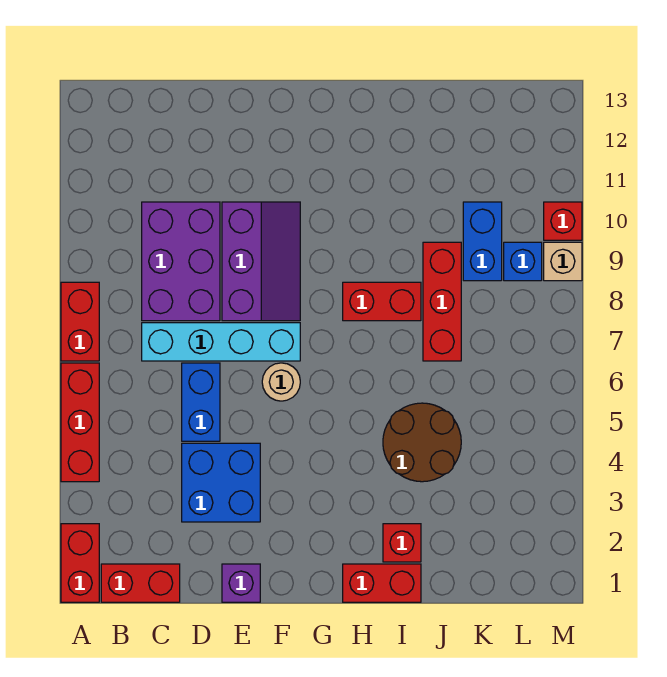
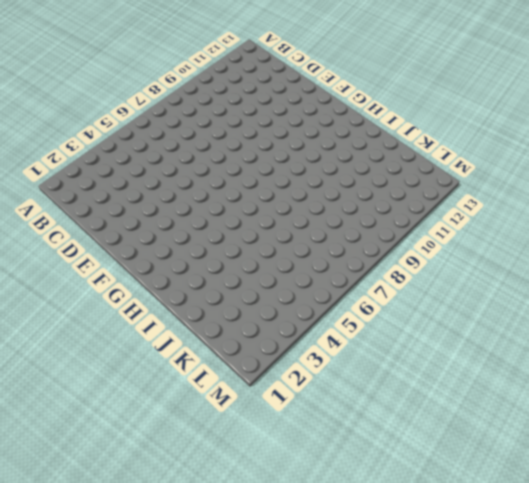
none -> red 1x2 brick [61,524,99,602]
none -> red 1x3 brick [61,363,99,482]
none -> red 1x2 brick [61,282,99,361]

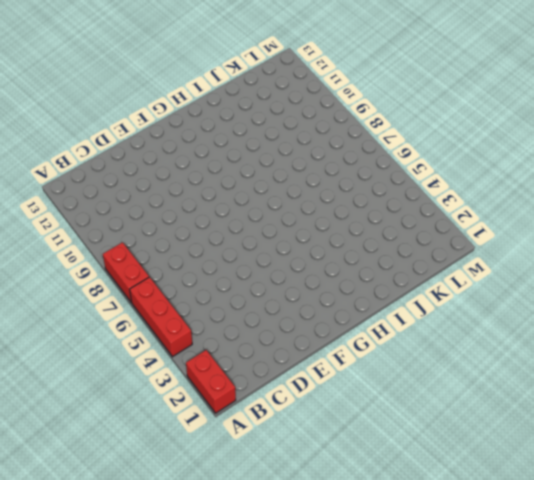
none -> red 1x2 brick [101,564,180,602]
none -> cyan 1x4 brick [142,323,300,361]
none -> purple 2x3 brick [142,202,220,321]

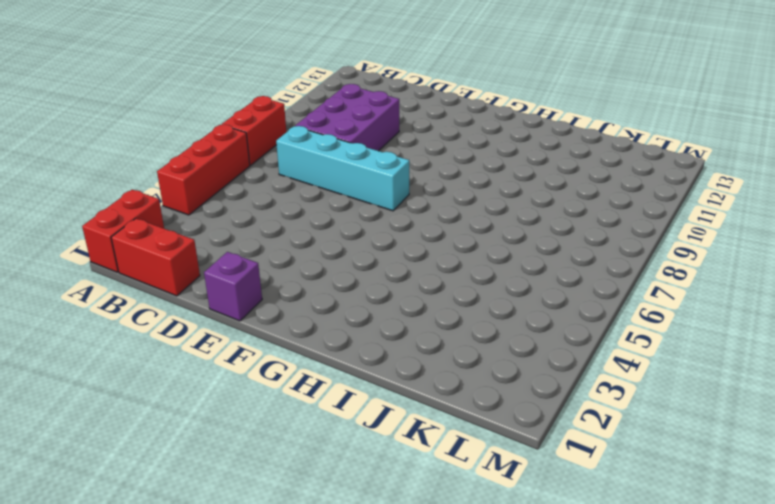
none -> blue 2x2 brick [182,443,260,522]
none -> blue 1x2 brick [182,363,220,441]
none -> purple 2x3 slope [222,202,300,321]

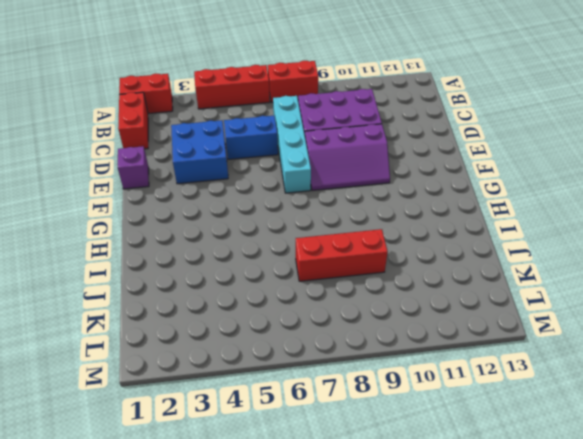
none -> tan 1x1 round brick [262,363,300,401]
none -> red 1x2 brick [343,564,421,602]
none -> red 1x2 brick [343,282,421,321]

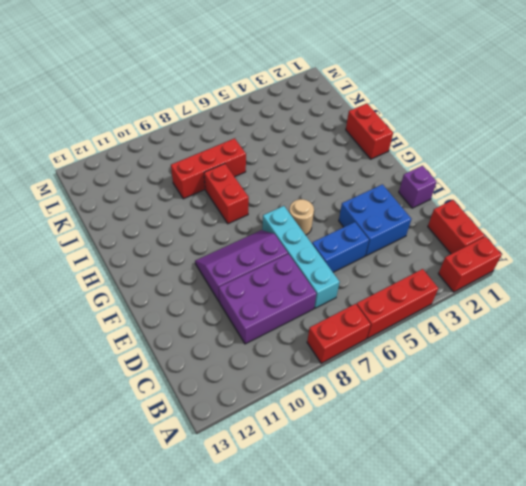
none -> red 1x1 brick [383,524,421,562]
none -> brown 2x2 round brick [383,403,461,482]
none -> blue 1x2 brick [463,202,502,281]

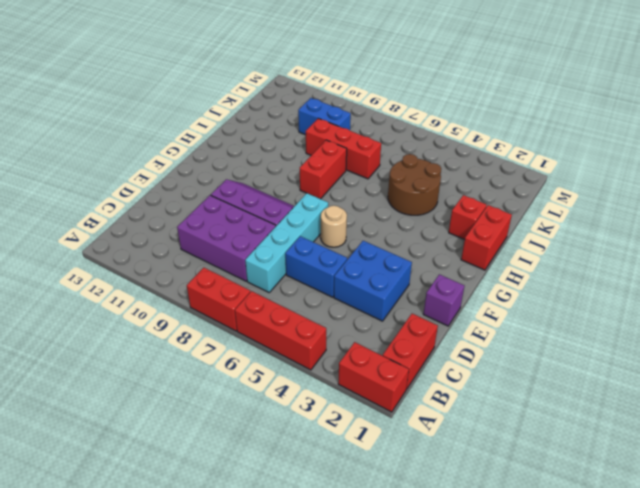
none -> blue 1x1 brick [504,242,542,281]
none -> tan 1x1 brick [544,242,582,281]
none -> red 1x1 brick [544,202,582,240]

